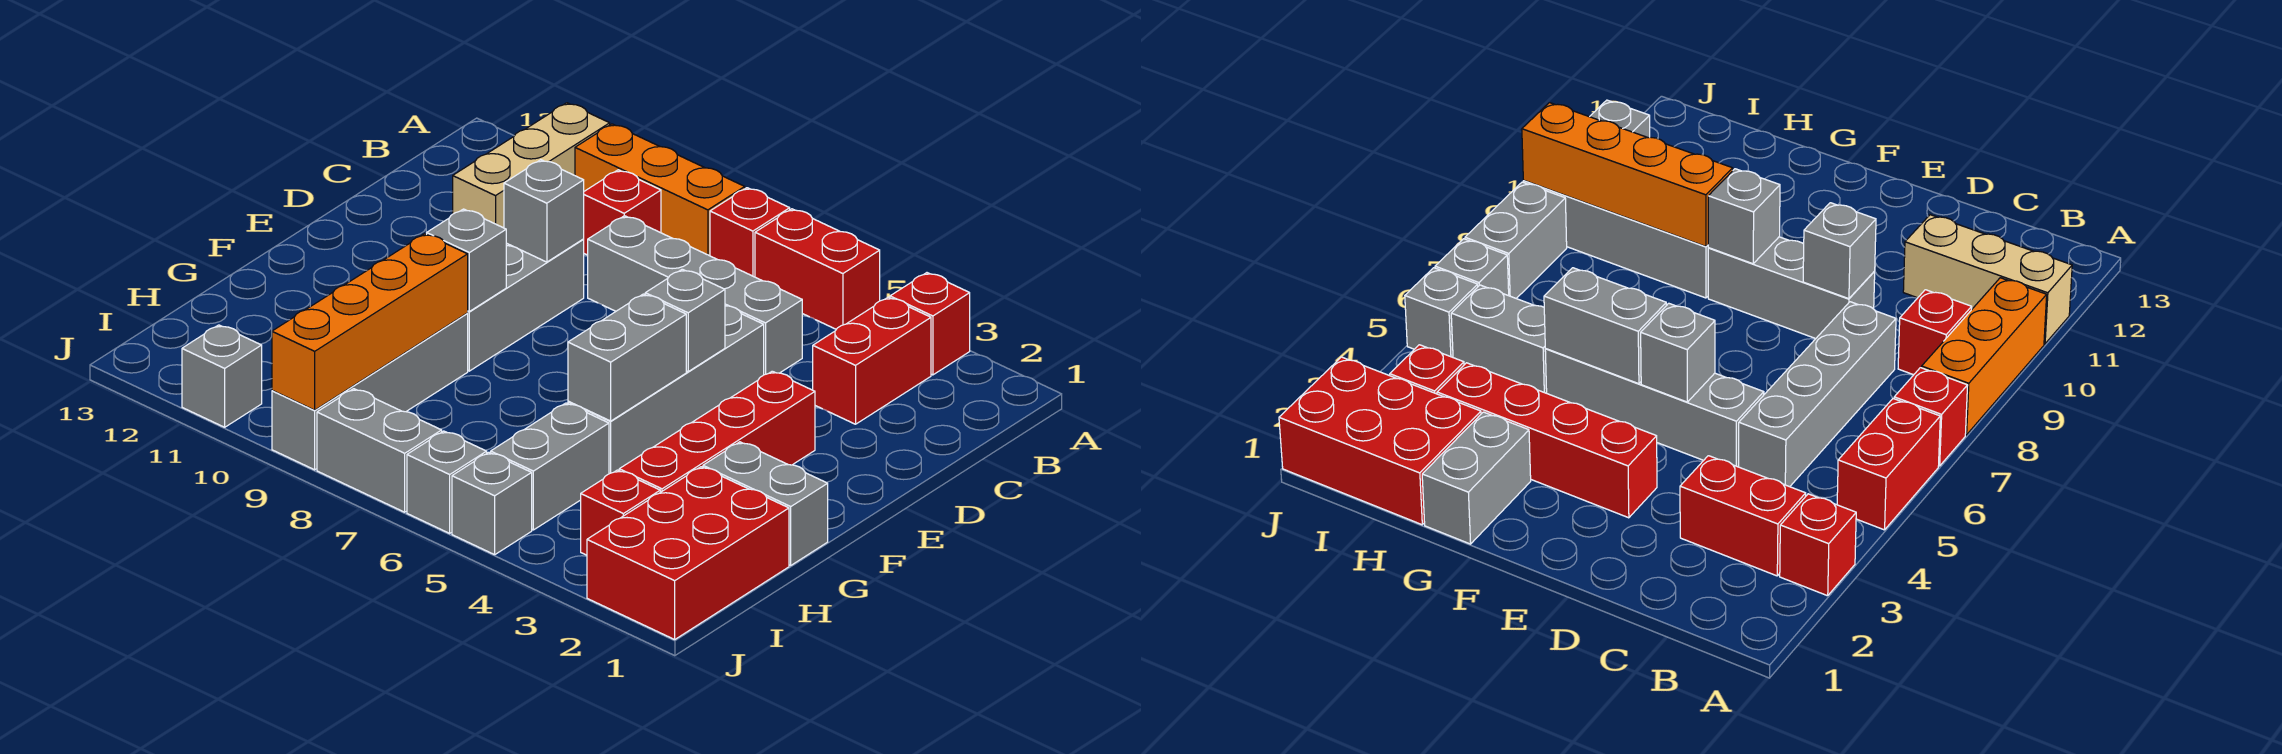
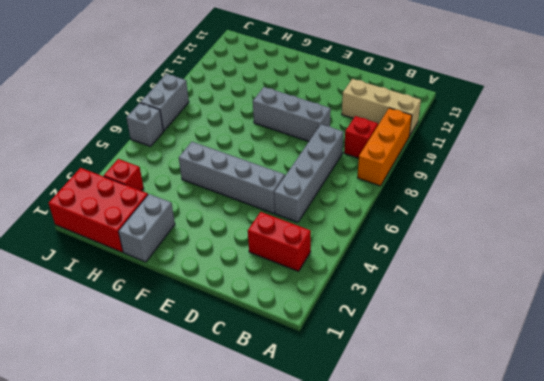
none -> red 1x1 brick [890,273,970,375]
none -> red 1x2 brick [755,209,880,329]
none -> red 1x1 brick [710,188,790,277]

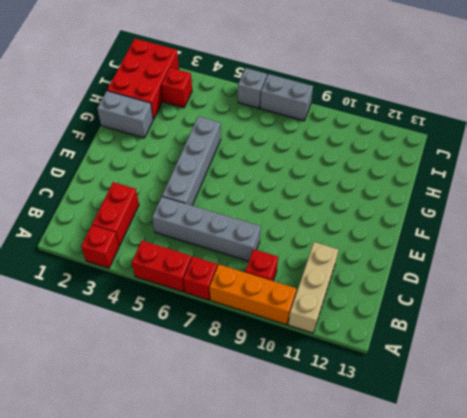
none -> grey 1x3 brick [467,240,584,371]
none -> red 1x4 brick [619,371,815,492]
none -> grey 1x4 brick [272,314,468,470]

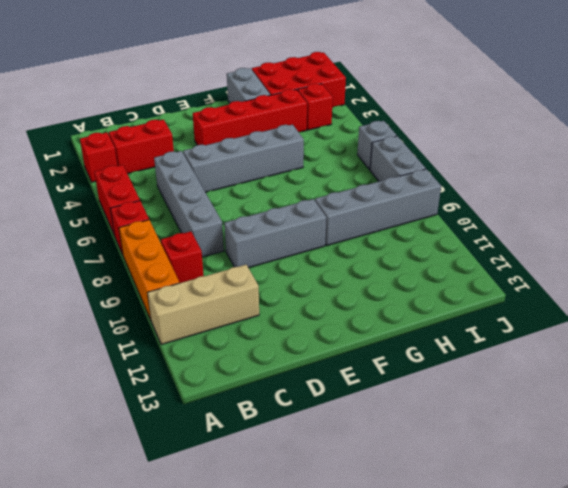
none -> grey 1x2 brick [491,403,609,530]
none -> grey 1x1 brick [452,452,532,555]
none -> grey 1x1 brick [182,325,262,427]

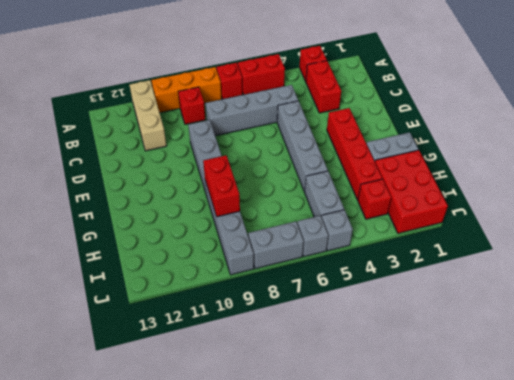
red 1x2 brick [203,155,240,217] -> orange 1x4 brick [272,234,468,410]
none -> grey 1x1 brick [182,325,262,427]
none -> grey 1x1 brick [504,160,584,262]
none -> grey 1x1 brick [645,269,725,372]

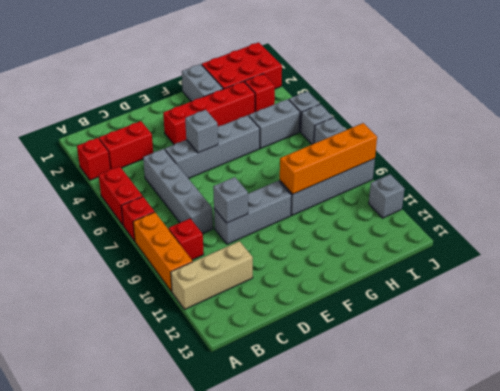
none -> grey 1x2 brick [568,294,686,421]
none -> grey 1x1 brick [427,209,506,311]

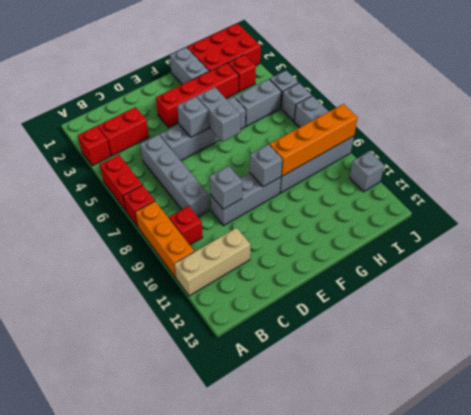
grey 1x2 brick [197,87,240,142] -> grey 1x2 brick turned to [568,294,686,421]

